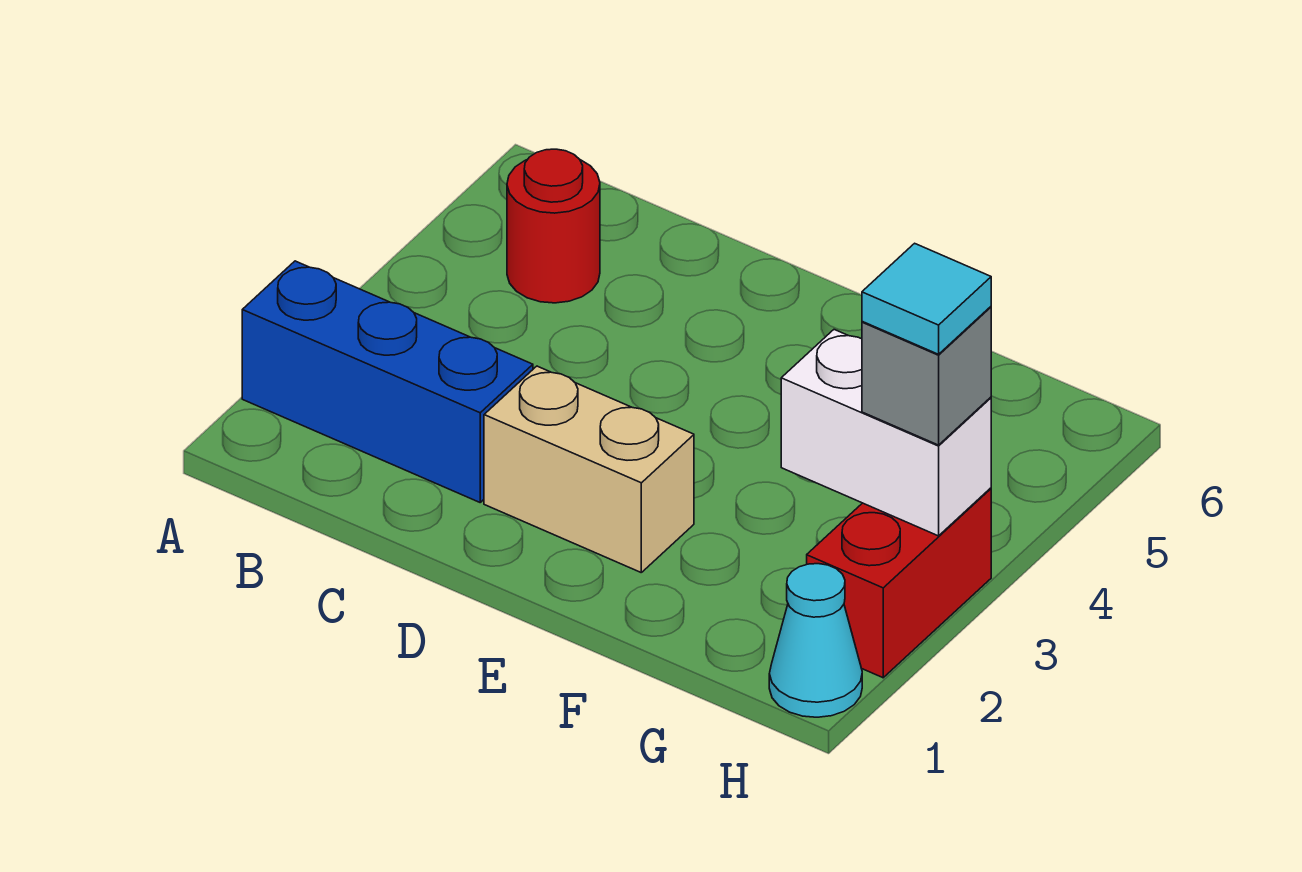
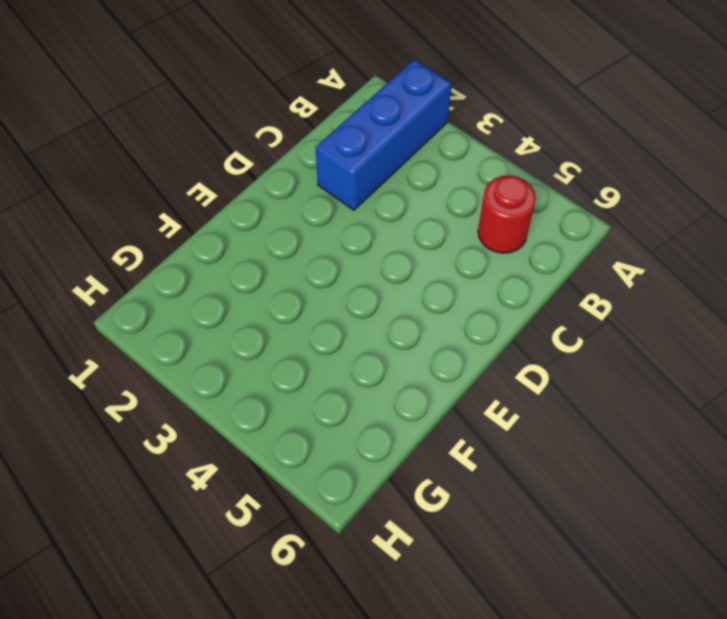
none -> tan 1x2 brick [484,366,694,572]
none -> cyan 1x1 cone [769,564,862,717]

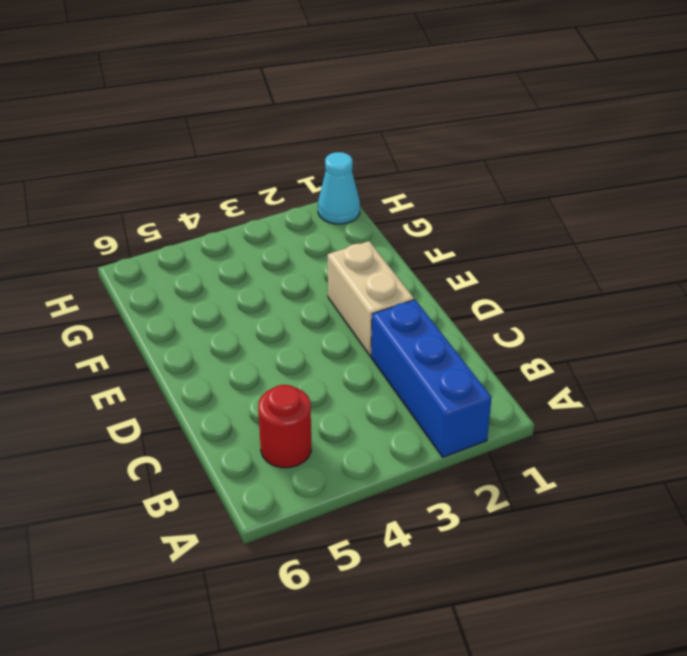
none -> red 1x2 brick [807,488,991,678]
none -> white 1x2 brick [781,330,991,536]

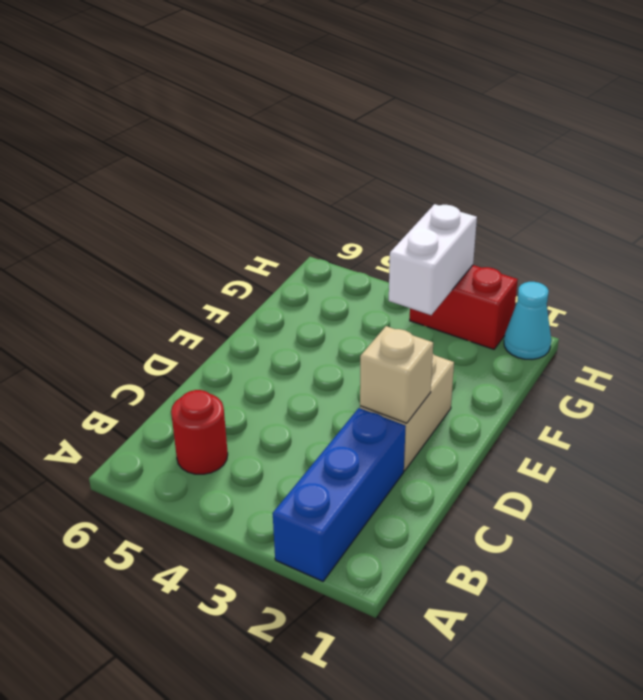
tan 1x1 brick [360,326,433,423] -> none
none -> grey 1x1 brick [862,307,991,445]
none -> cyan 1x1 tile [862,243,991,354]

